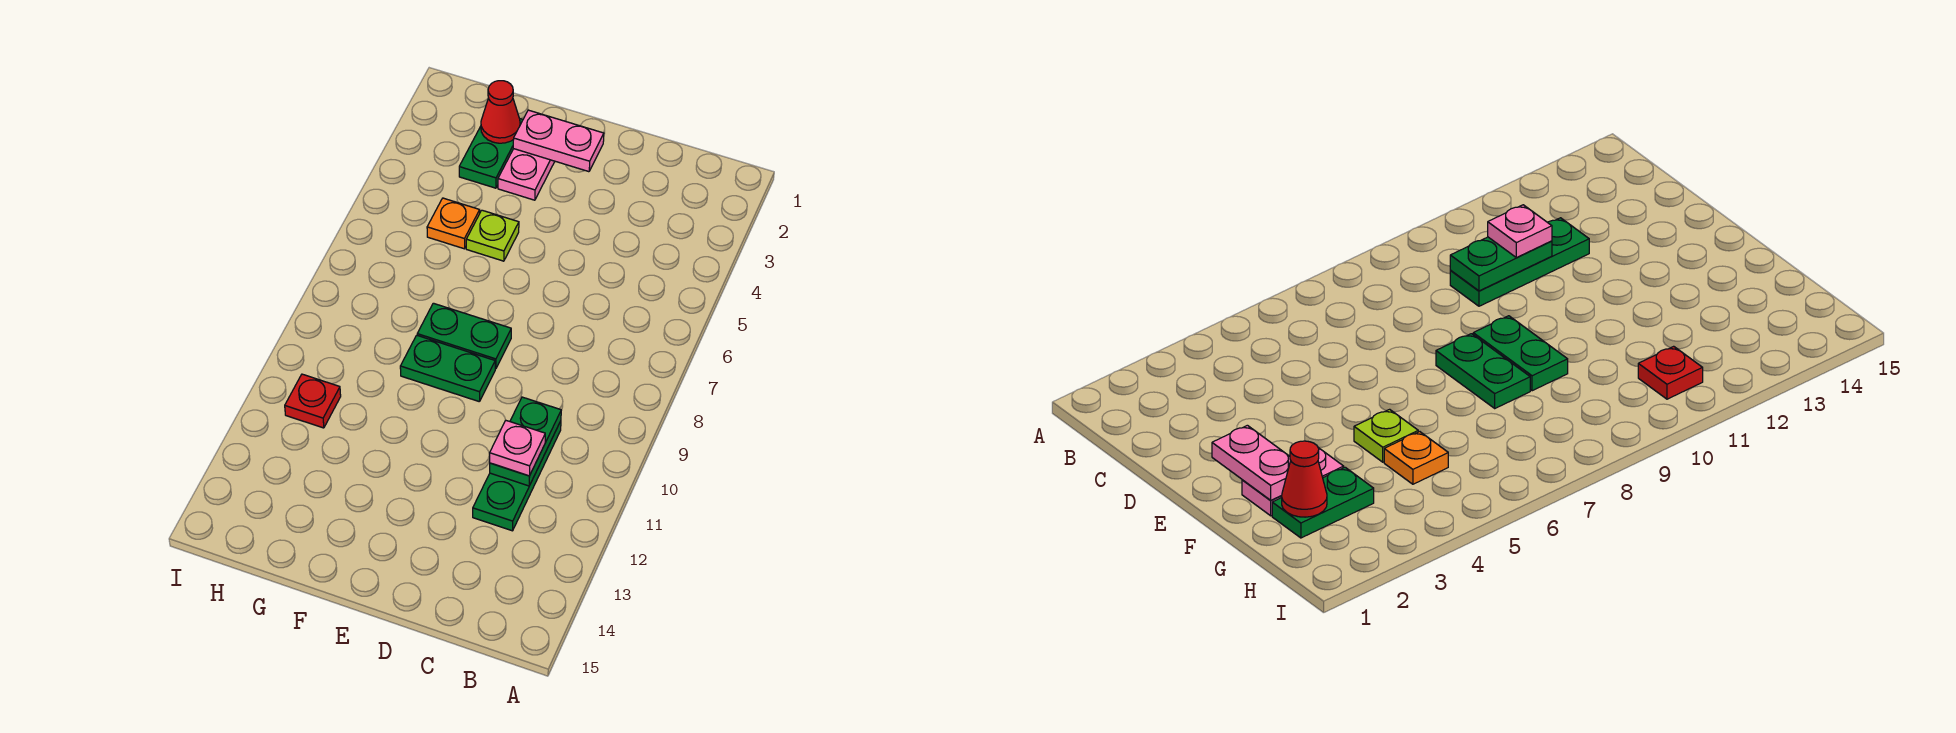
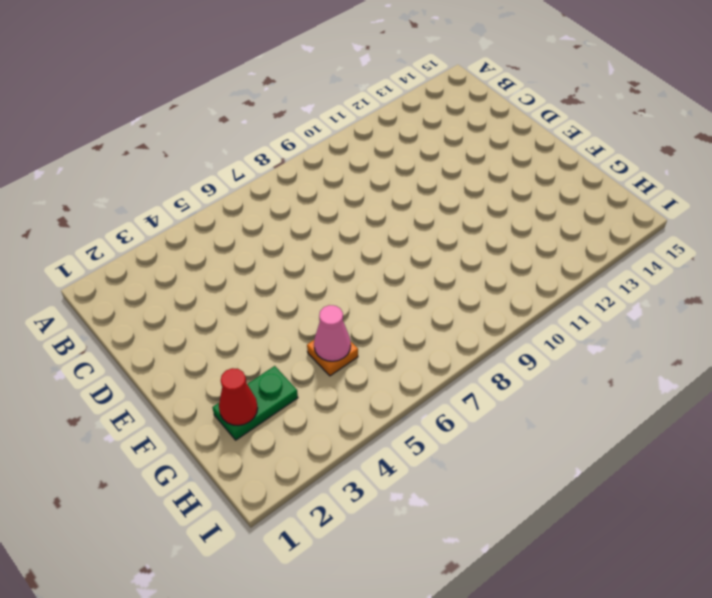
pink 1x1 cone [314,305,351,361] -> none
none -> green 1x3 plate [473,421,561,531]
none -> green 1x2 plate [417,303,511,369]
none -> green 1x2 plate [400,335,495,402]

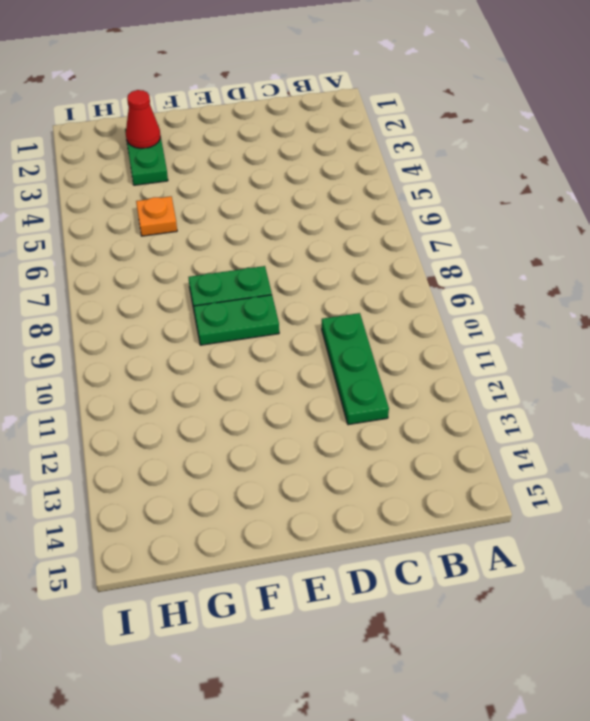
none -> pink 1x2 plate [498,149,555,200]
none -> lime 1x1 plate [466,210,519,261]
none -> red 1x1 plate [285,374,341,428]

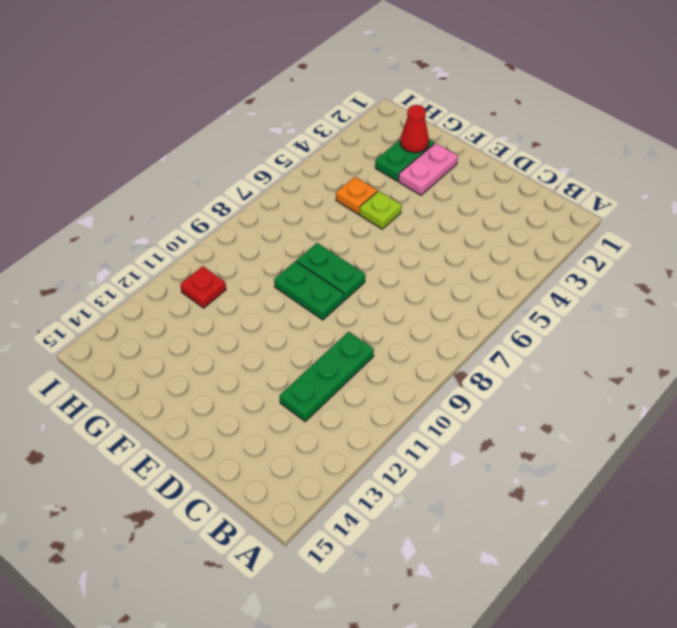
none -> green 1x2 plate [490,397,561,486]
none -> pink 1x2 plate [513,110,604,172]
none -> pink 1x1 plate [490,420,545,476]

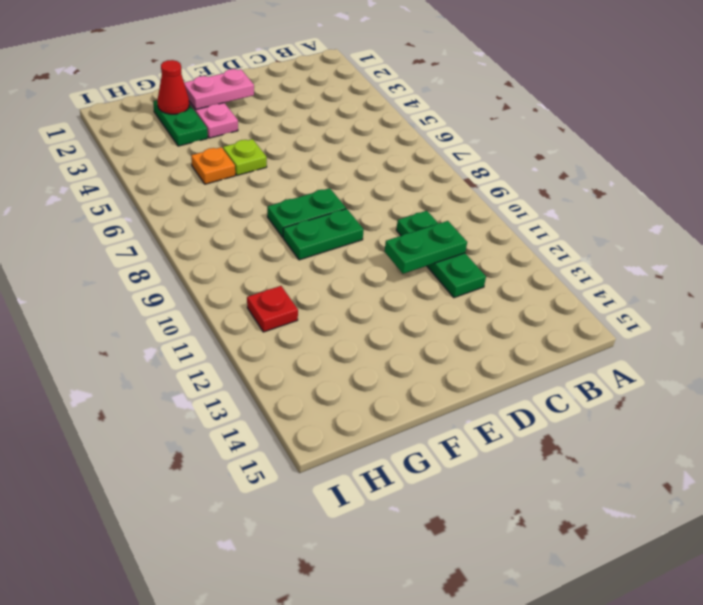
green 1x2 plate [385,221,467,274] -> green 1x2 plate turned to [490,397,561,486]
none -> pink 1x1 plate [490,420,545,476]

